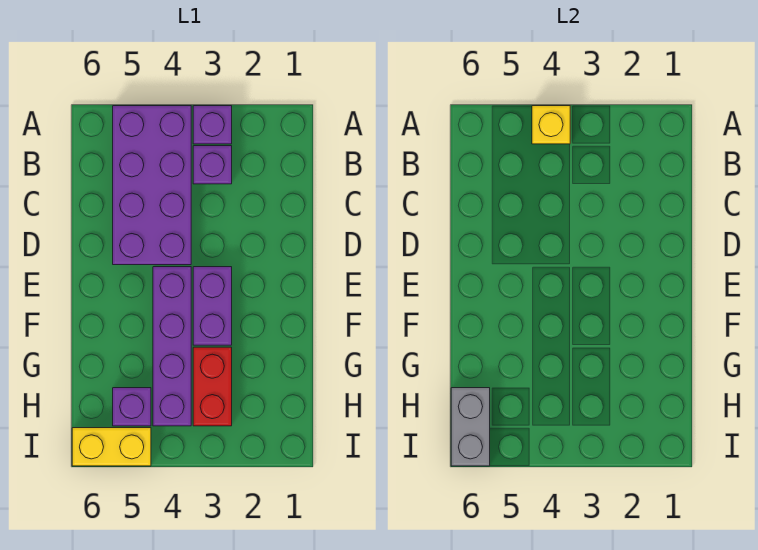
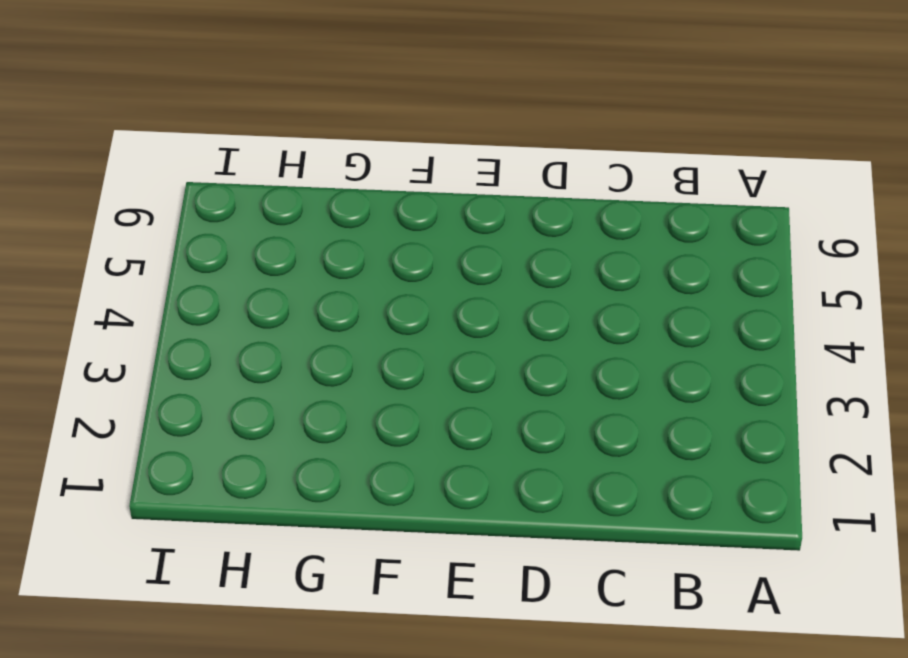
none -> purple 1x1 brick [193,106,232,144]
none -> purple 2x4 brick [113,106,191,265]

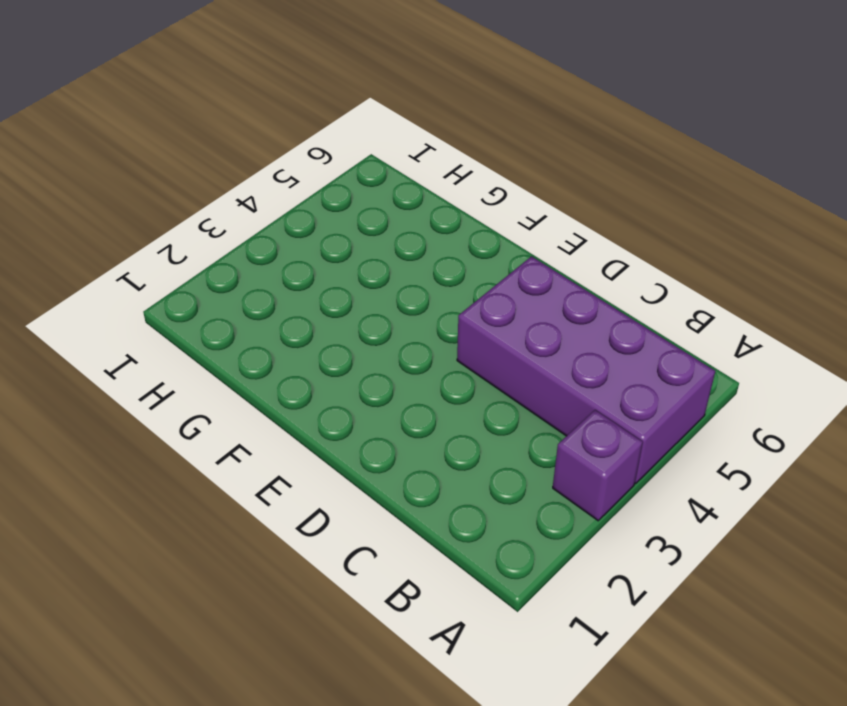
none -> purple 1x1 brick [193,146,232,184]
none -> purple 1x2 brick [193,267,232,345]

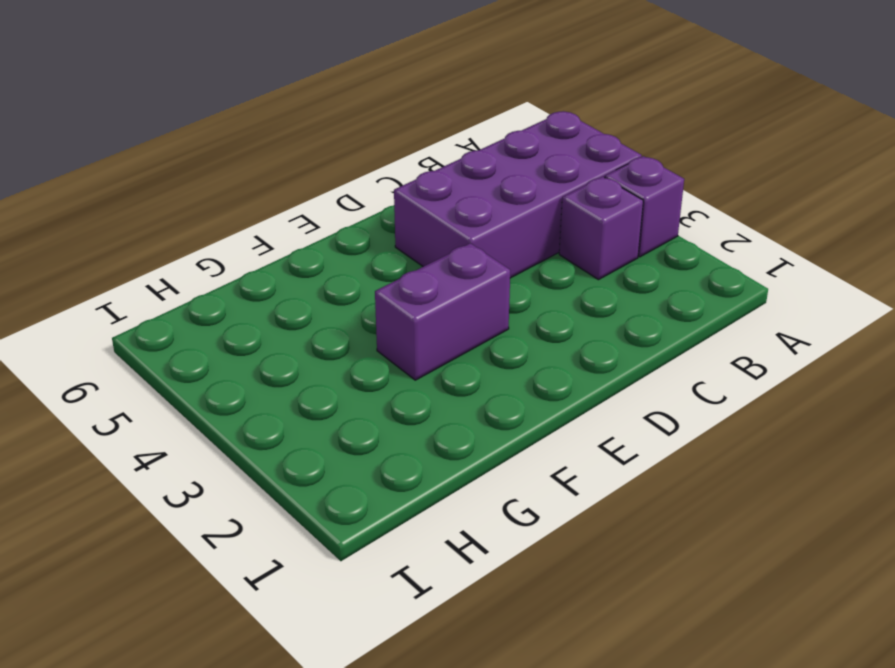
none -> purple 1x4 brick [153,267,191,426]
none -> red 1x2 brick [193,347,232,426]

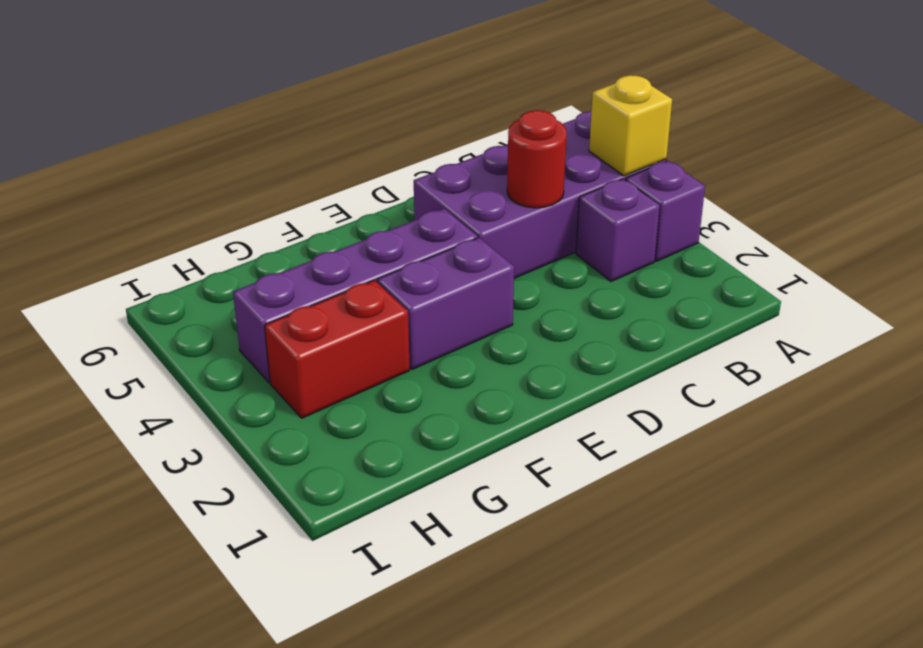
red 1x1 round brick [507,110,567,208] -> none
none -> purple 1x1 brick [113,388,151,426]
none -> yellow 1x2 brick [72,428,151,466]

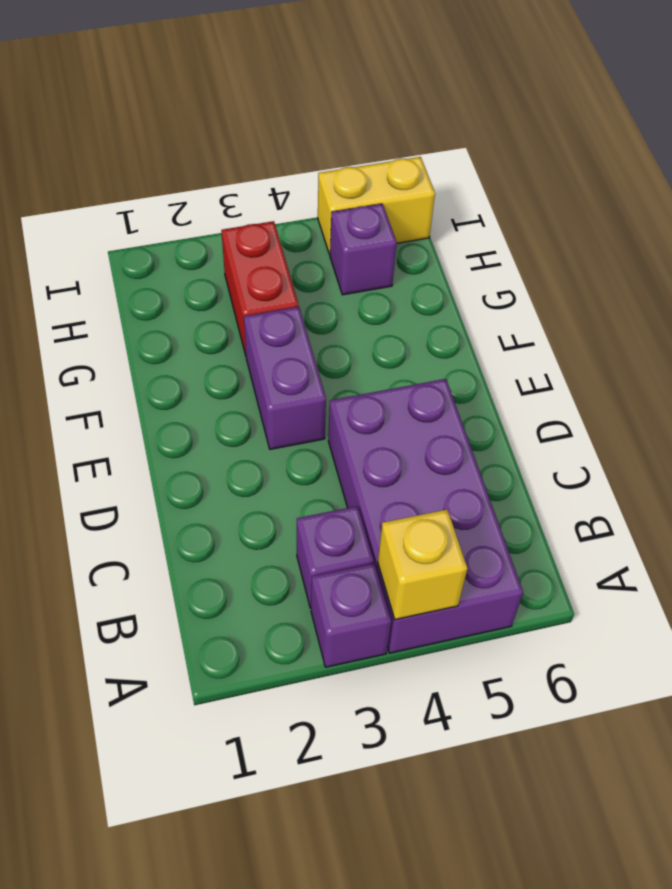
none -> purple 1x4 brick [153,267,191,426]
none -> grey 1x2 brick [451,388,490,466]

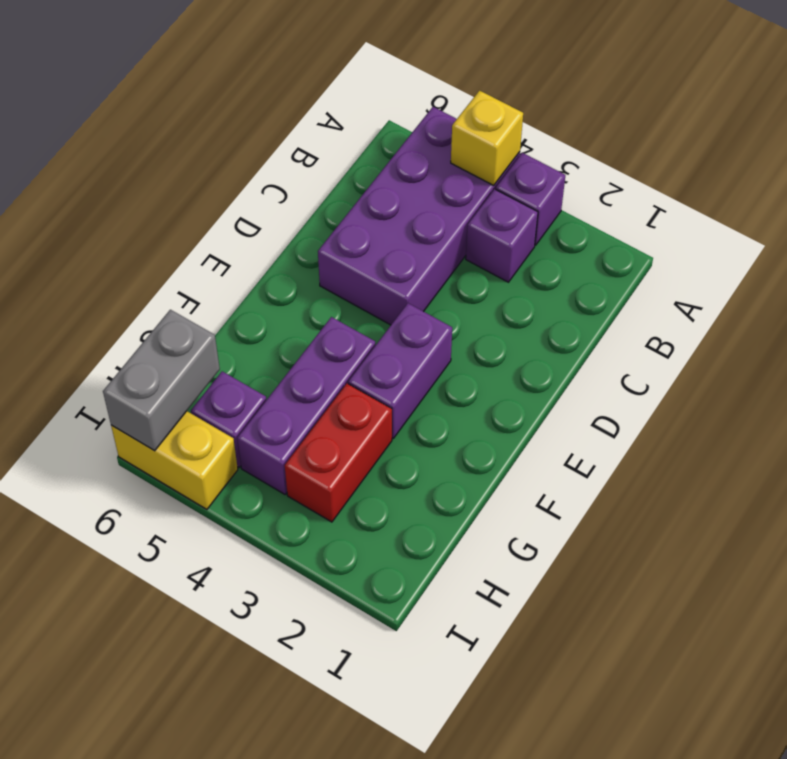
purple 1x3 brick [237,317,376,494] -> purple 1x4 brick [153,267,191,426]

